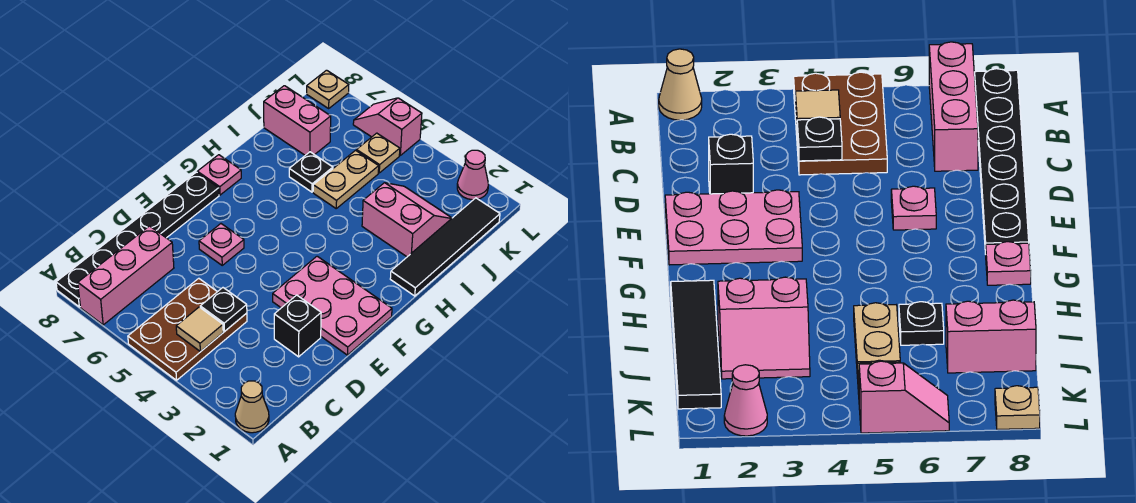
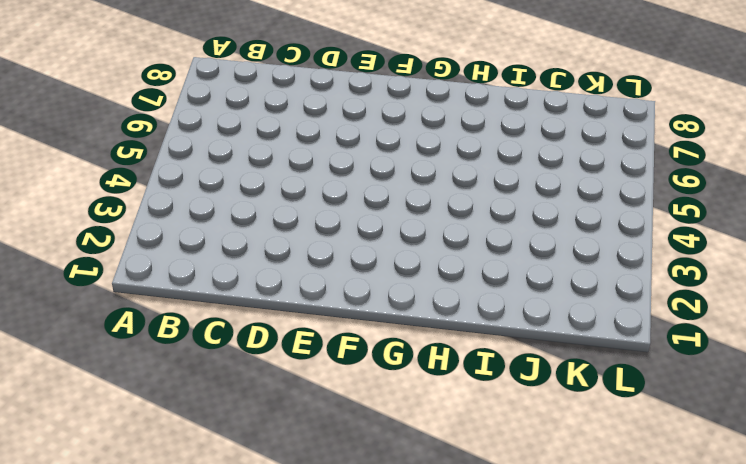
none -> tan 1x1 cone [235,381,269,433]
none -> brown 2x3 plate [128,278,247,380]
none -> pink 1x3 brick [78,226,174,325]

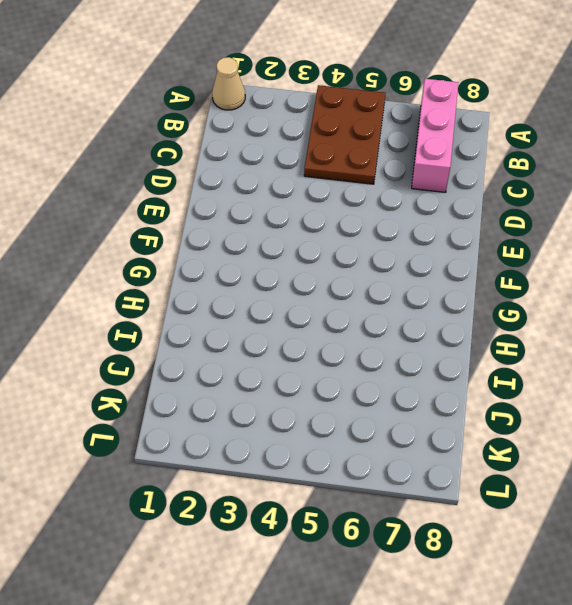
none -> black 1x6 plate [56,172,219,307]
none -> black 1x1 brick [274,295,321,357]
none -> pink 2x3 plate [273,256,392,355]

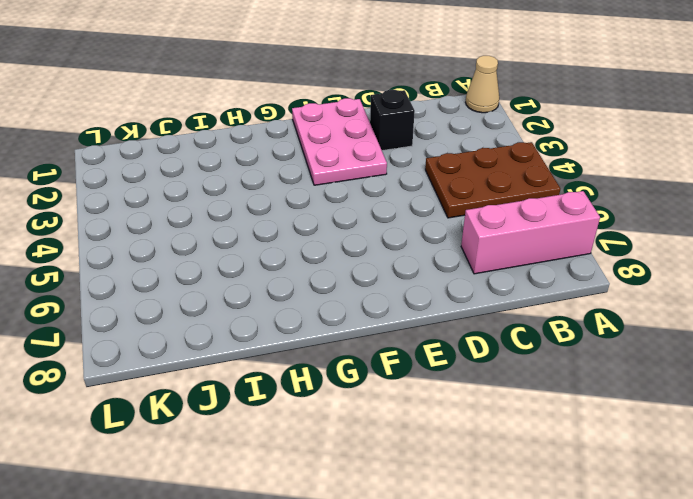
none -> black 1x6 plate [56,172,219,307]
none -> pink 1x1 plate [199,224,244,265]
none -> pink 1x1 plate [197,155,241,195]

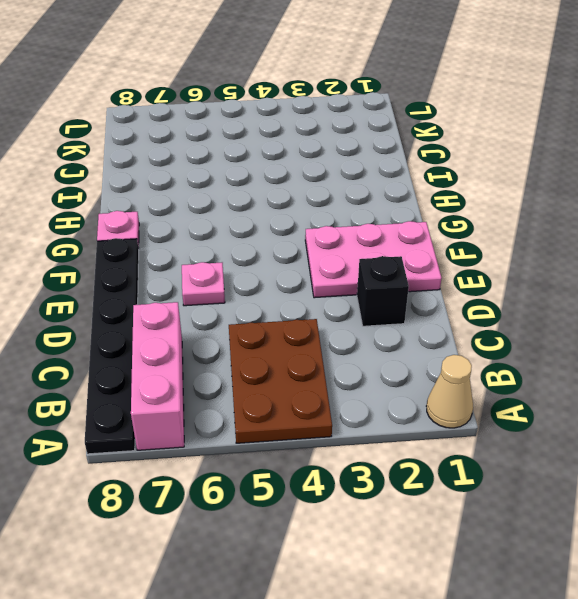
none -> black 1x4 tile [390,198,500,296]
none -> pink 2x2 slope [362,183,452,257]
none -> tan 1x2 plate [313,151,379,208]

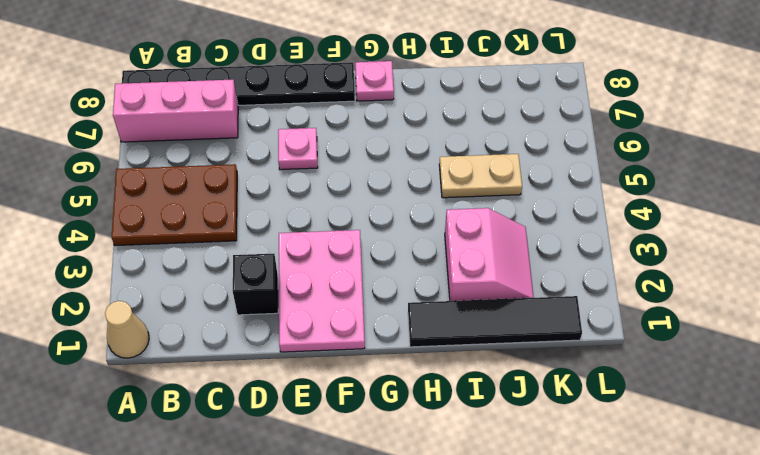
none -> black 1x1 plate [289,152,333,192]
none -> pink 1x2 brick [264,86,331,155]
none -> tan 1x1 plate [357,133,400,173]

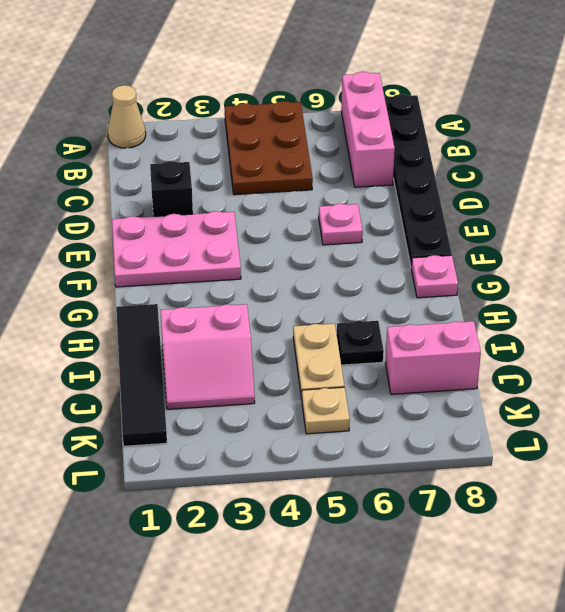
none -> pink 1x1 cone [457,150,488,200]
none -> pink 1x2 slope [353,98,422,155]
none -> tan 1x1 plate [307,70,349,108]

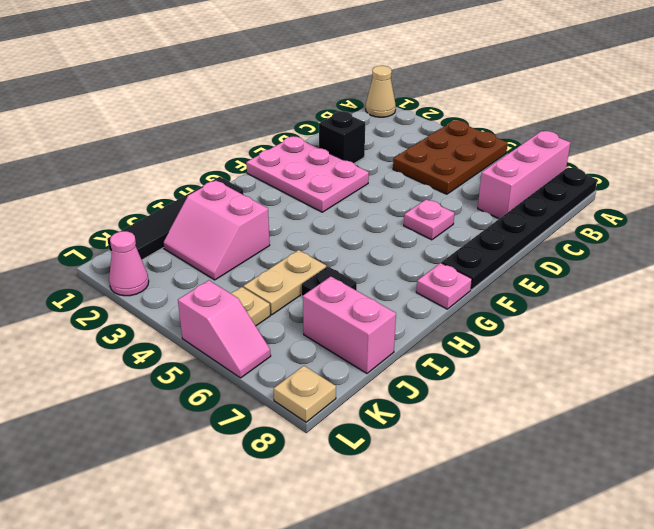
none -> tan 1x1 tile [176,307,223,352]
none -> black 1x1 plate [200,288,247,331]

